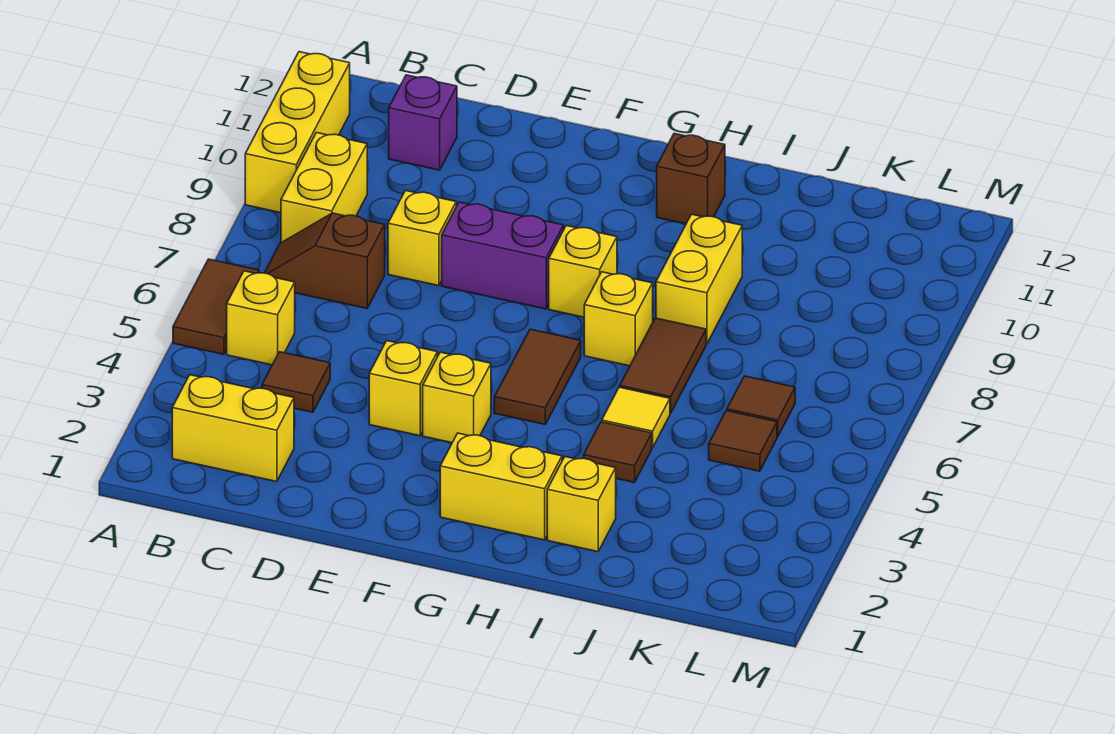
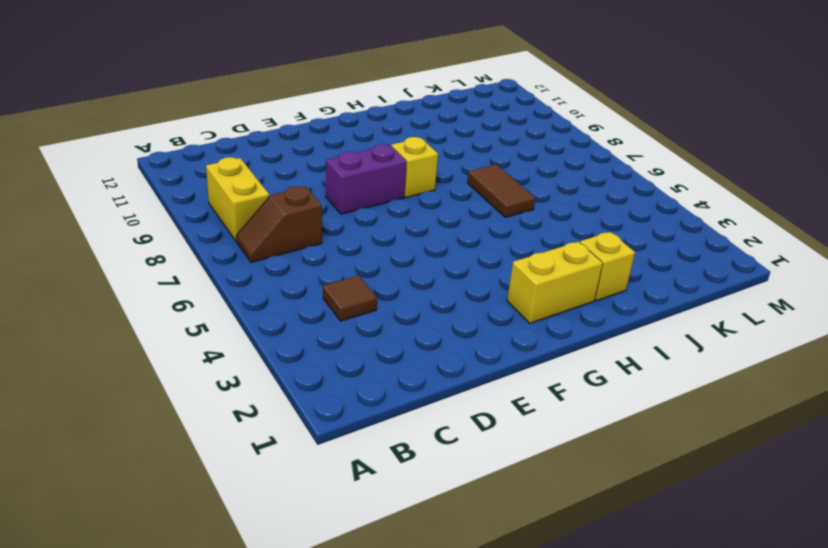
none -> brown 1x2 tile [173,259,259,354]
none -> yellow 1x3 brick [245,52,350,213]
none -> yellow 1x2 brick [172,375,294,482]

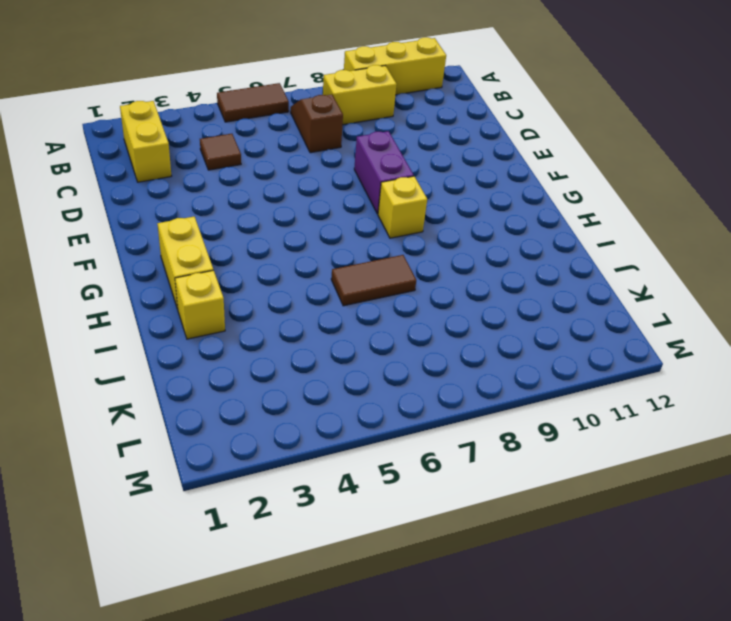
none -> yellow 1x1 brick [227,271,295,365]
none -> purple 1x1 brick [389,75,457,170]
none -> yellow 1x1 brick [388,191,456,286]

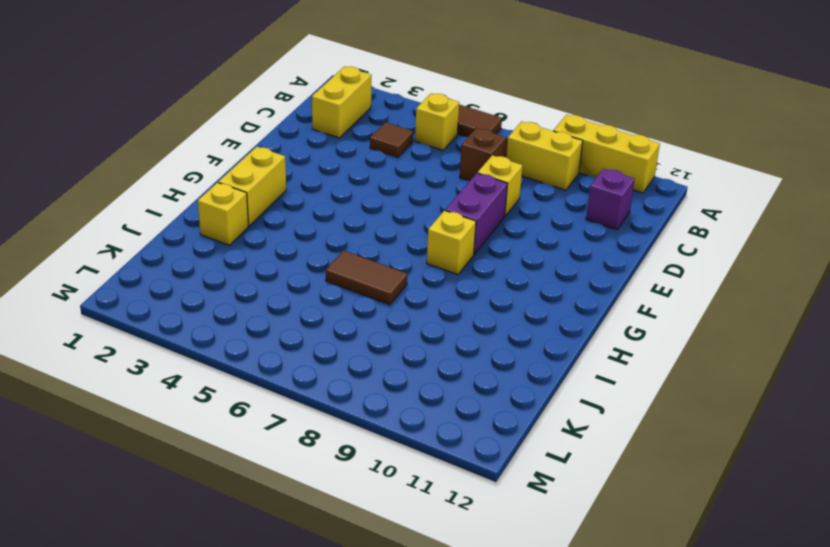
none -> yellow 1x1 brick [369,341,437,436]
none -> yellow 1x1 brick [423,352,491,443]
none -> brown 1x2 tile [494,329,581,424]

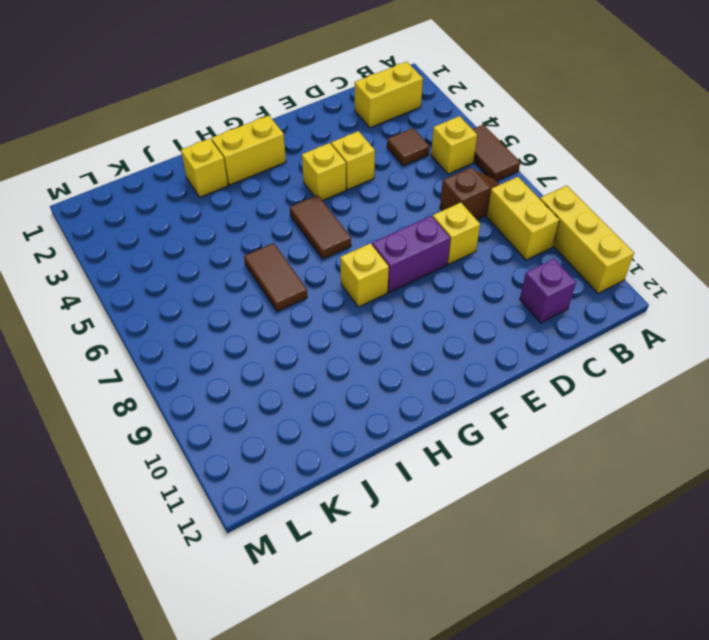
none -> yellow 1x1 brick [584,272,653,366]
none -> brown 1x1 brick [657,133,725,224]
none -> brown 1x1 tile [584,422,652,482]

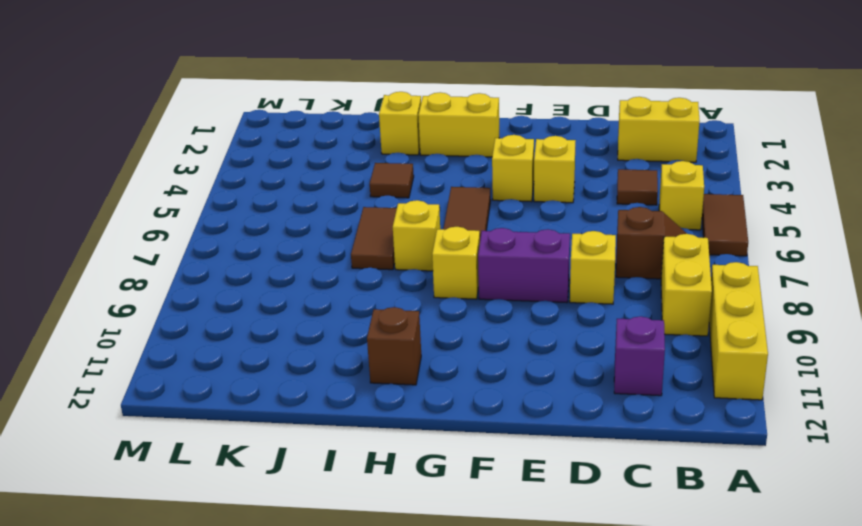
none -> yellow 1x1 tile [602,387,670,448]
none -> yellow 1x2 brick [656,214,742,344]
none -> brown 1x1 tile [709,411,777,471]

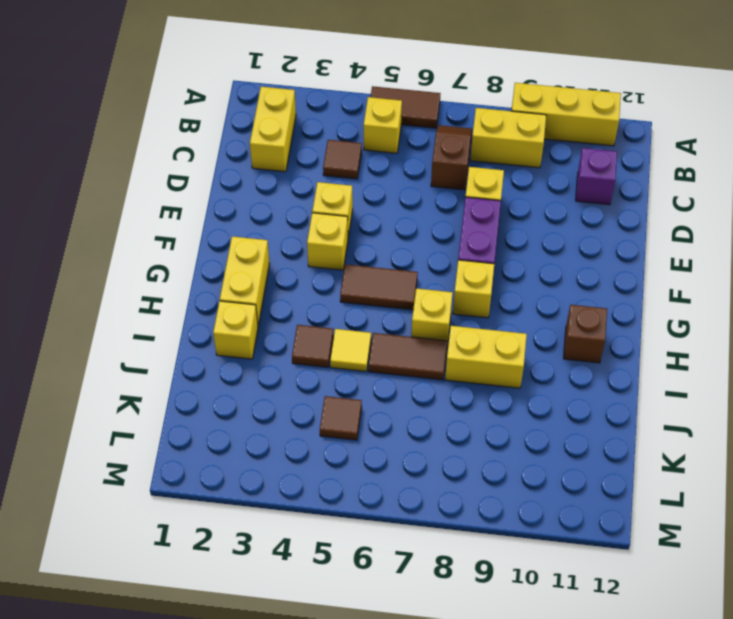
none -> brown 1x1 tile [727,376,795,437]

